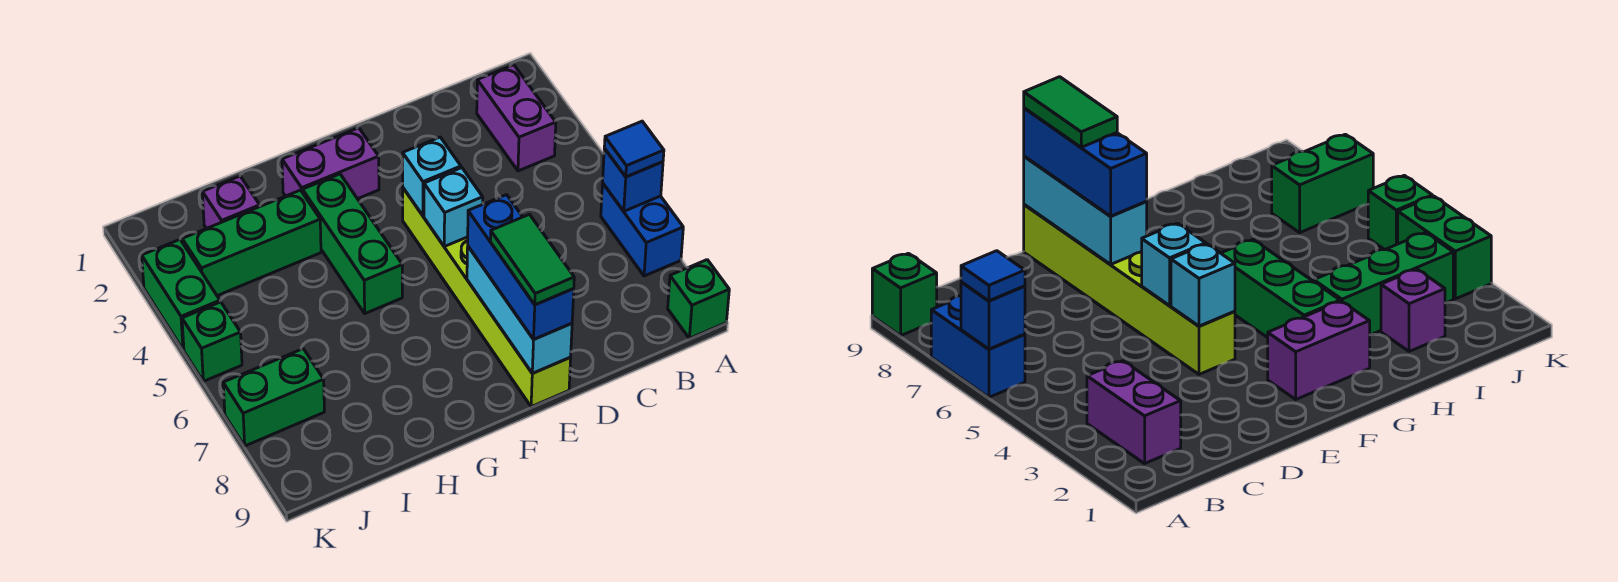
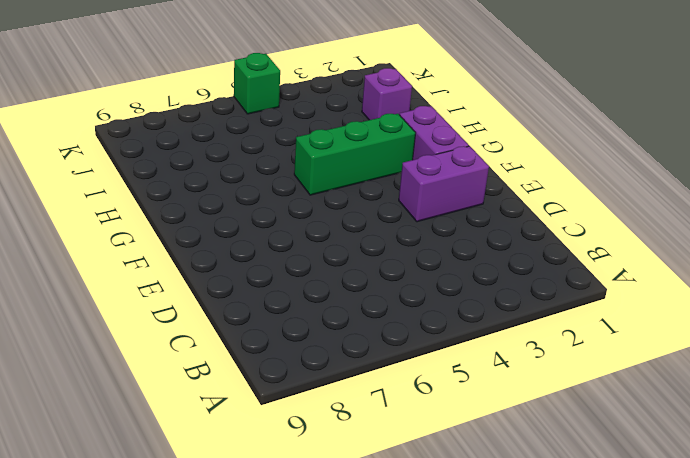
purple 1x2 brick [399,146,489,222] -> purple 1x2 brick moved to [477,65,556,171]
none -> blue 1x2 brick [601,184,683,276]
none -> green 1x1 brick [668,260,729,338]
none -> lime 1x6 brick [403,188,571,407]

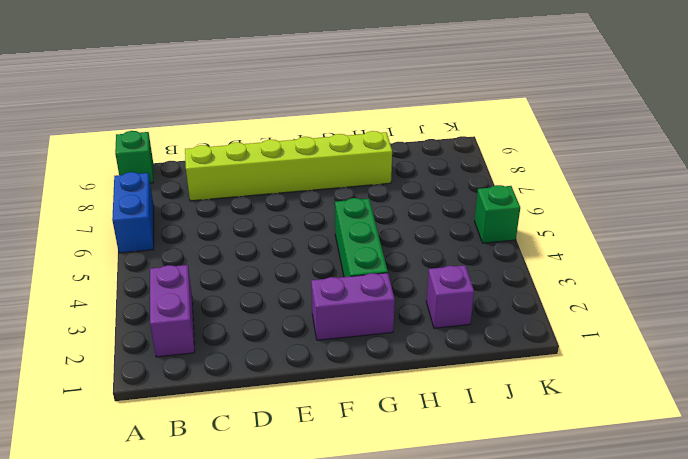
lime 1x6 brick [185,131,392,201] -> lime 1x6 brick turned to [403,188,571,407]
none -> green 1x3 brick [182,190,321,296]
none -> green 1x2 brick [223,349,324,446]
none -> green 1x2 brick [142,240,220,349]

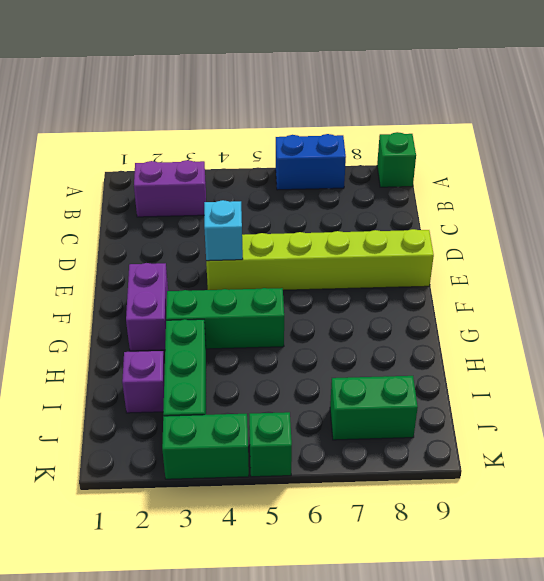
green 1x2 brick [330,376,418,440] -> green 1x2 brick turned to [223,349,324,446]
none -> blue 1x1 brick [603,149,663,211]
none -> cyan 1x1 brick [424,168,483,246]
none -> cyan 1x3 brick [467,247,572,373]

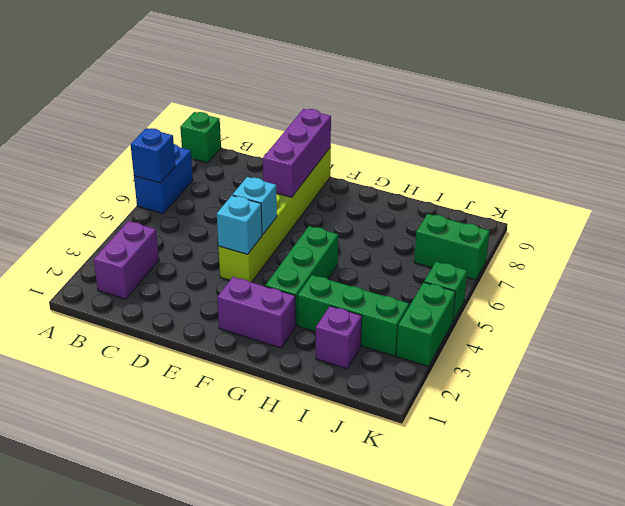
purple 1x3 brick [263,109,331,197] -> cyan 1x3 brick [467,247,572,373]
none -> blue 1x1 tile [604,121,664,177]
none -> blue 1x3 brick [468,195,574,339]
none -> green 1x2 tile [490,214,574,305]

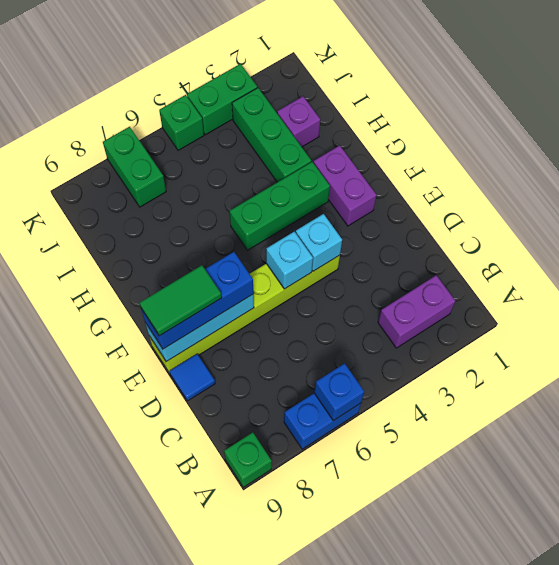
blue 1x1 tile [169,354,215,401] -> blue 1x1 tile moved to [604,121,664,177]

